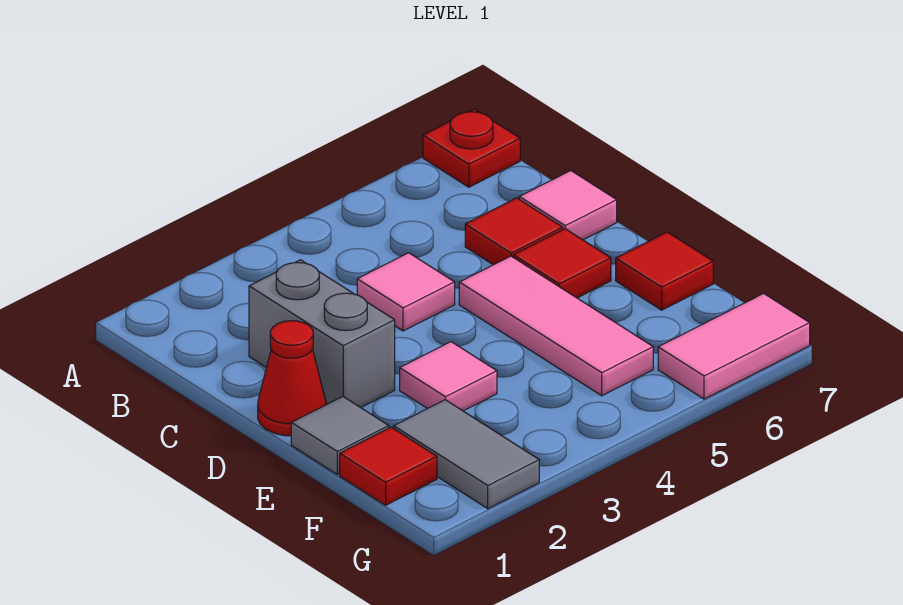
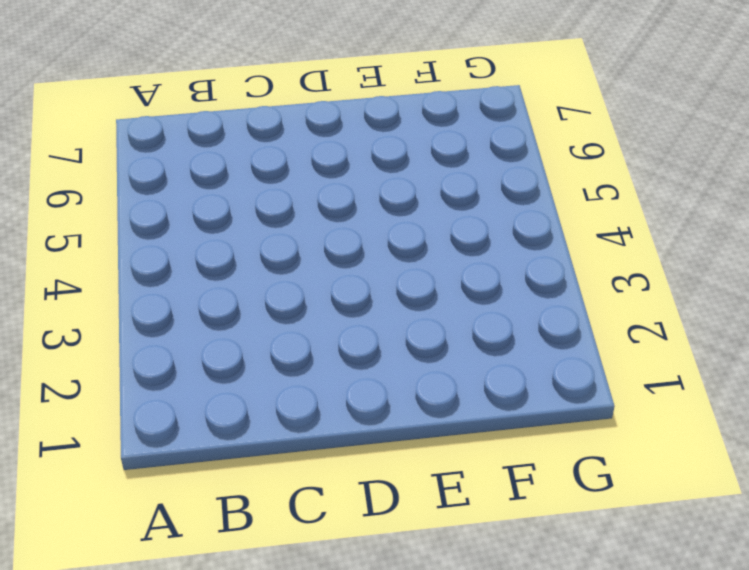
none -> red 1x1 plate [423,109,520,187]
none -> grey 1x2 brick [249,260,395,408]
none -> pink 1x1 tile [357,253,455,331]

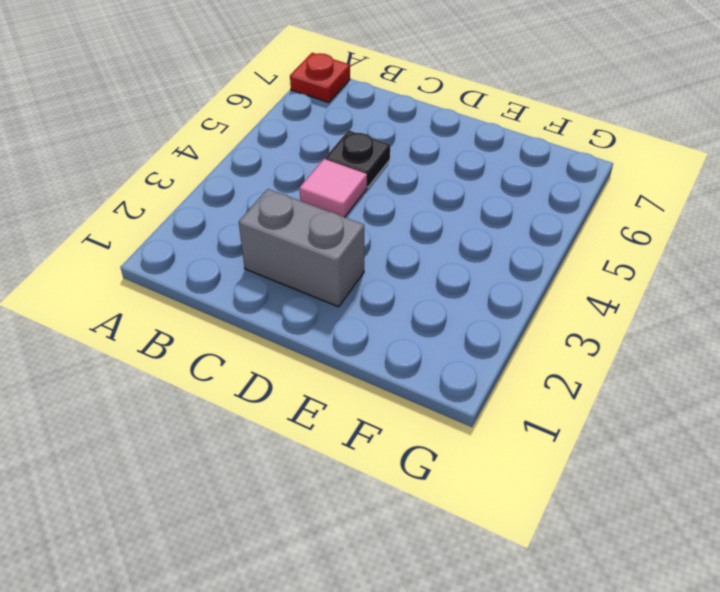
black 1x1 plate [325,130,390,187] -> none
none -> red 1x1 tile [465,198,563,265]
none -> pink 1x1 tile [519,171,617,240]
none -> red 1x1 cone [258,321,326,436]

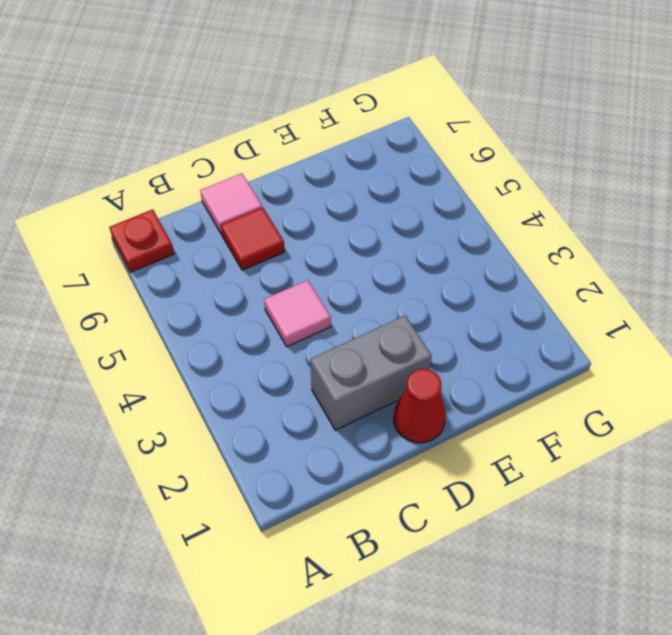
none -> pink 1x3 tile [459,256,653,396]
none -> red 1x1 tile [514,229,611,298]
none -> grey 1x1 tile [291,397,389,475]

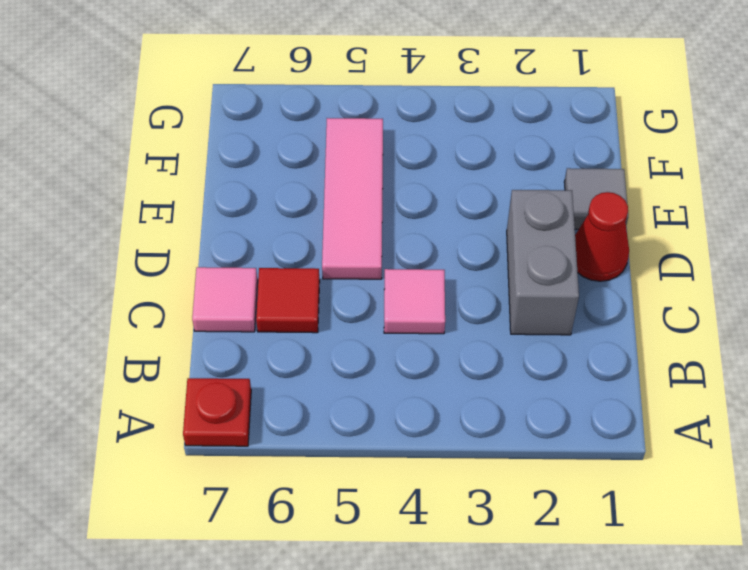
none -> red 1x1 tile [514,229,611,298]
none -> pink 1x1 tile [400,342,497,411]
none -> red 1x1 tile [616,232,713,310]

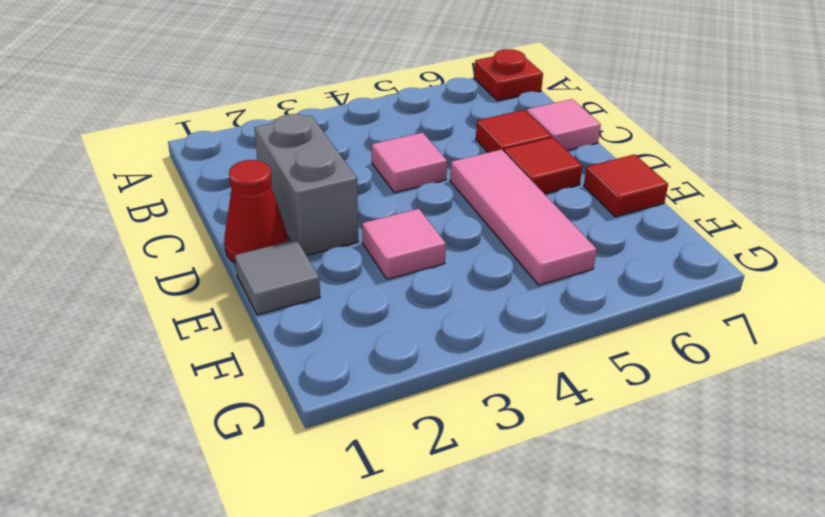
none -> red 1x1 tile [340,427,437,505]
none -> grey 1x2 tile [394,400,539,509]
none -> pink 1x2 tile [658,293,810,399]

